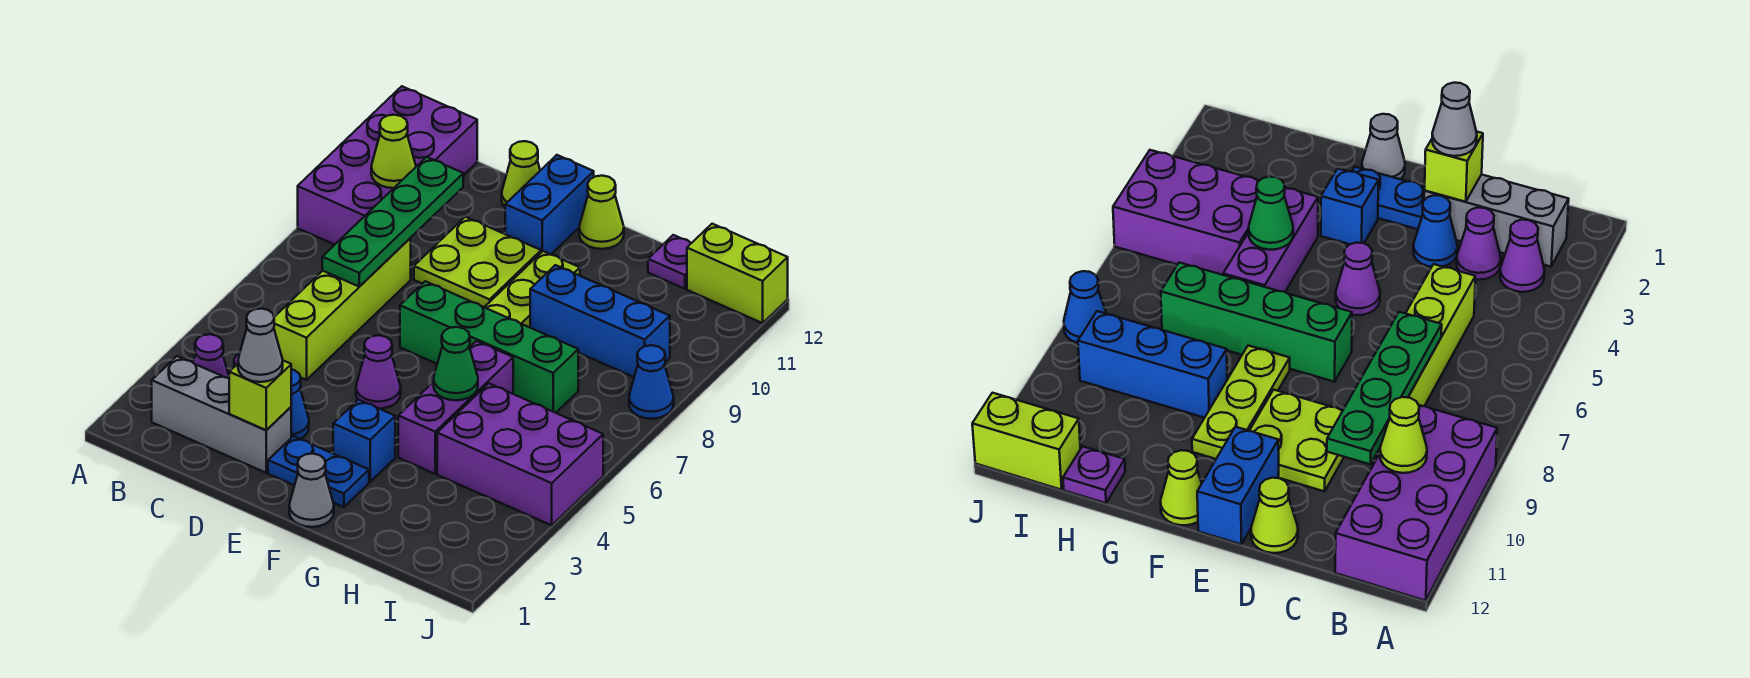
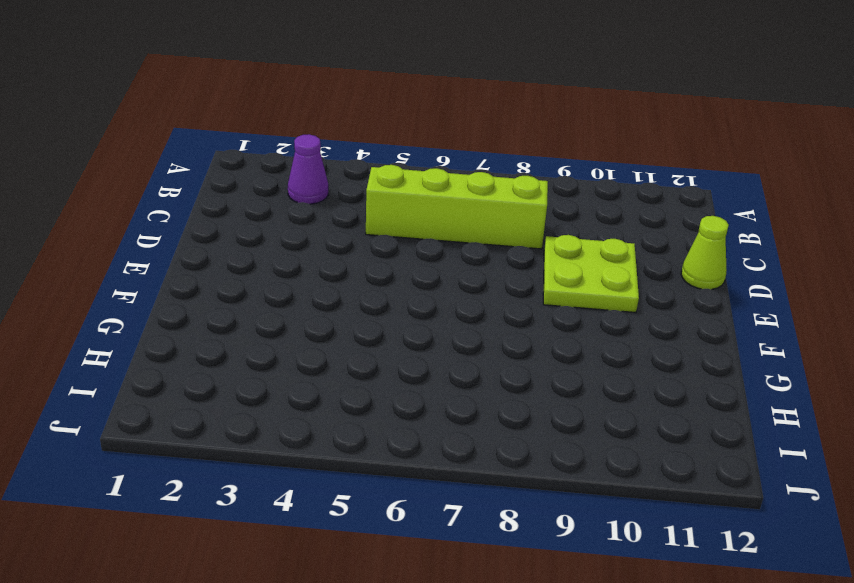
none -> purple 2x4 brick [298,86,477,245]
none -> grey 1x3 brick [152,356,291,473]
none -> purple 1x1 cone [1456,207,1501,280]

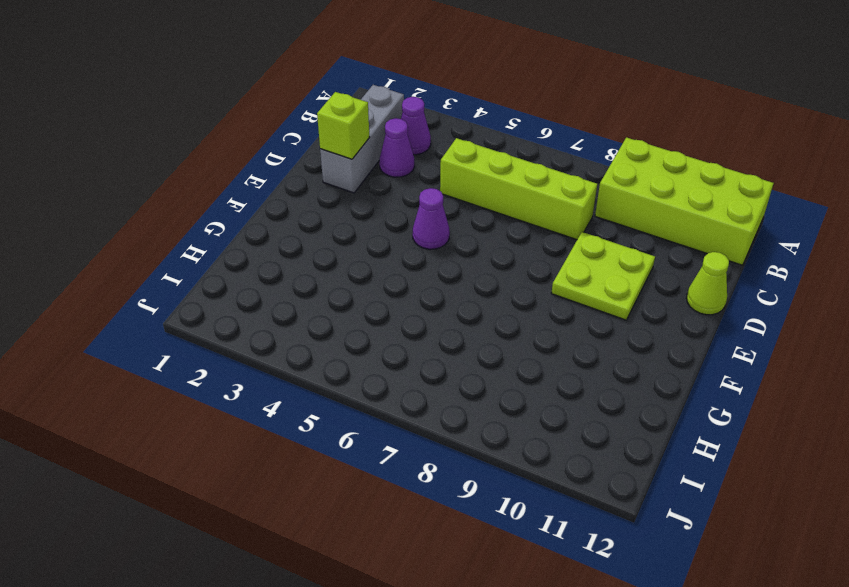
lime 2x4 brick [595,137,774,265] -> purple 2x4 brick [298,86,477,245]
none -> blue 1x1 cone [291,369,309,439]
none -> blue 1x2 plate [268,436,369,507]
none -> green 1x4 brick [400,281,578,413]

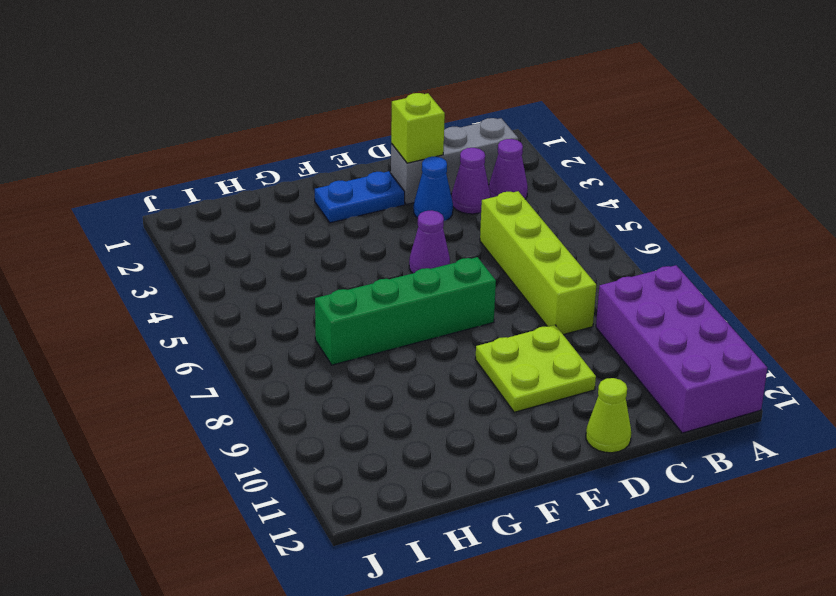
none -> blue 1x2 brick [505,155,594,254]
none -> grey 1x1 cone [289,454,334,527]
none -> blue 1x1 brick [333,400,395,482]

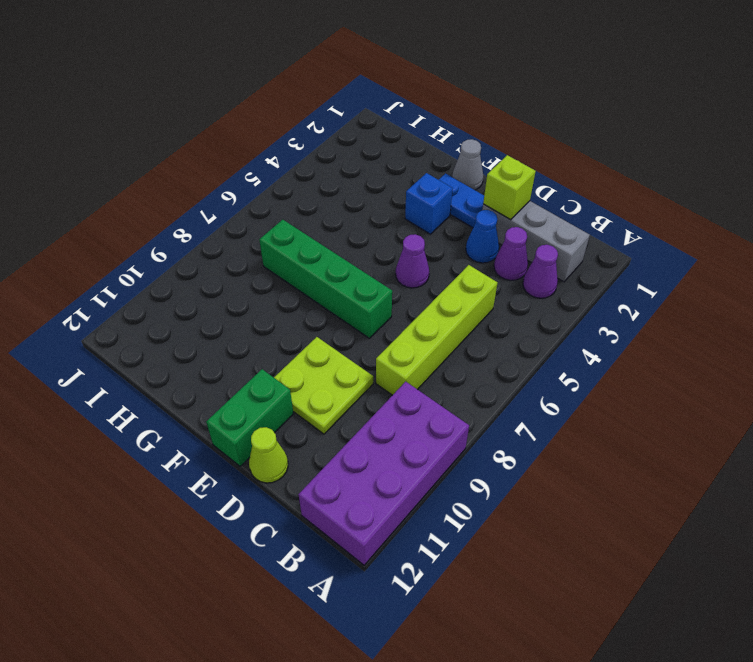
green 1x2 brick [206,369,294,467] -> blue 1x2 brick [505,155,594,254]
none -> lime 1x3 plate [484,251,580,327]
none -> lime 1x1 cone [579,176,624,249]
none -> purple 1x3 brick [398,341,513,474]

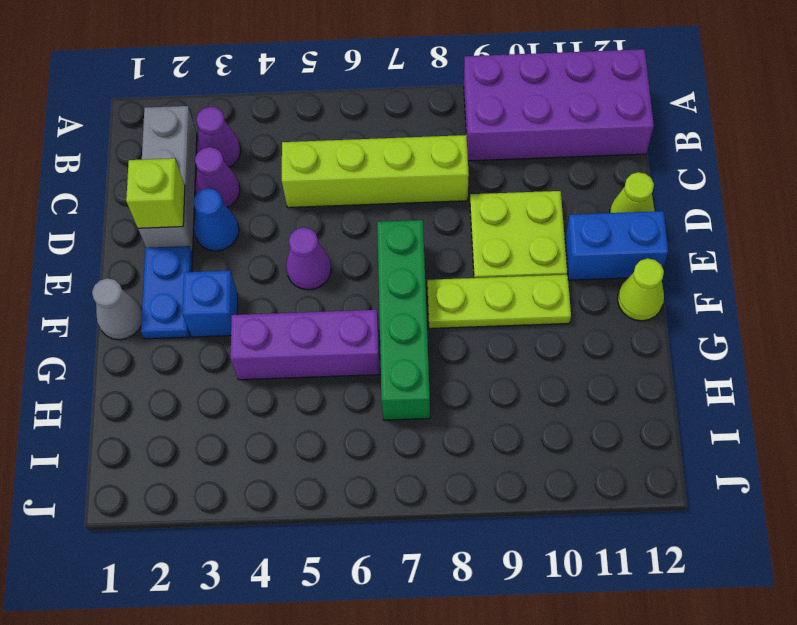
none -> blue 1x3 brick [530,265,670,377]
none -> purple 2x3 brick [437,383,603,525]
none -> purple 1x1 plate [648,235,691,289]

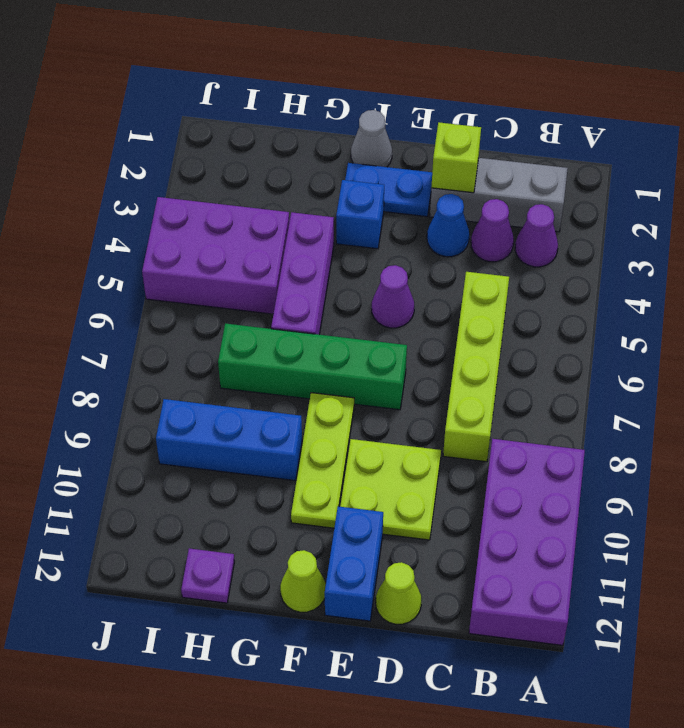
none -> lime 1x2 brick [687,224,788,323]
none -> blue 1x1 cone [629,345,674,419]
none -> lime 1x1 cone [371,115,416,188]

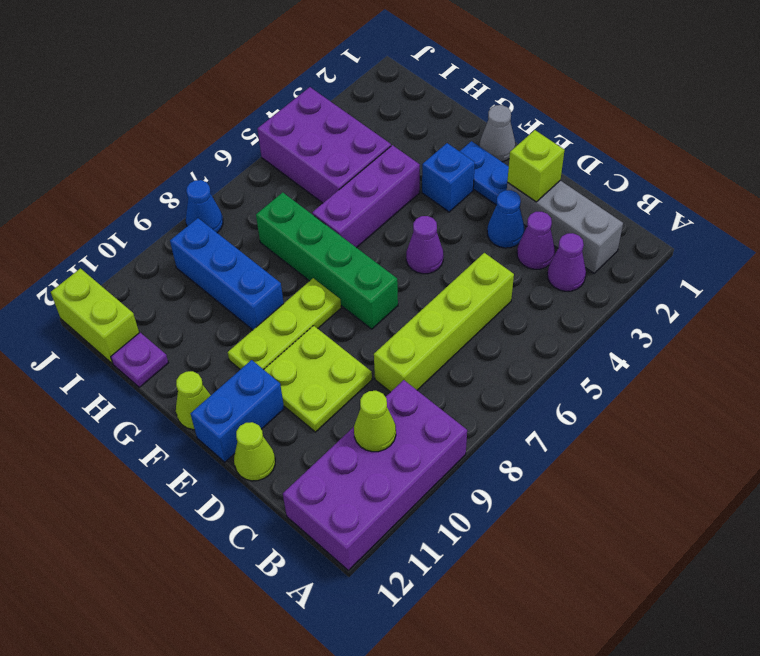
none -> green 1x4 plate [322,157,463,287]
none -> green 1x1 cone [434,327,478,400]
none -> grey 1x1 cone [238,309,283,382]

